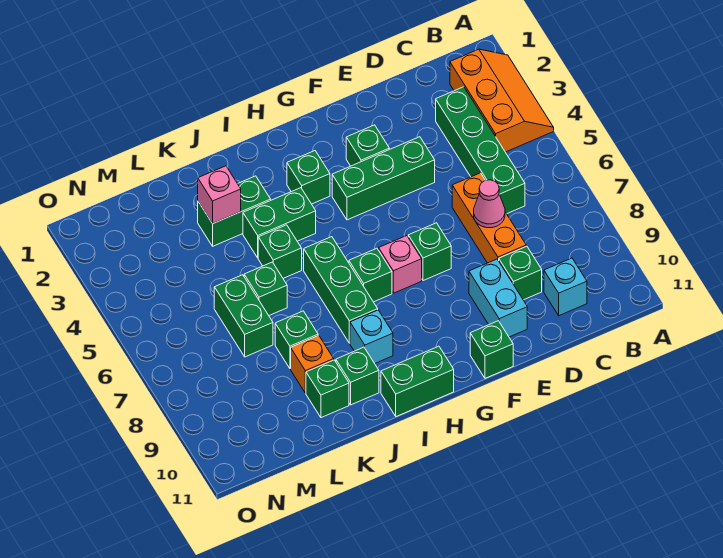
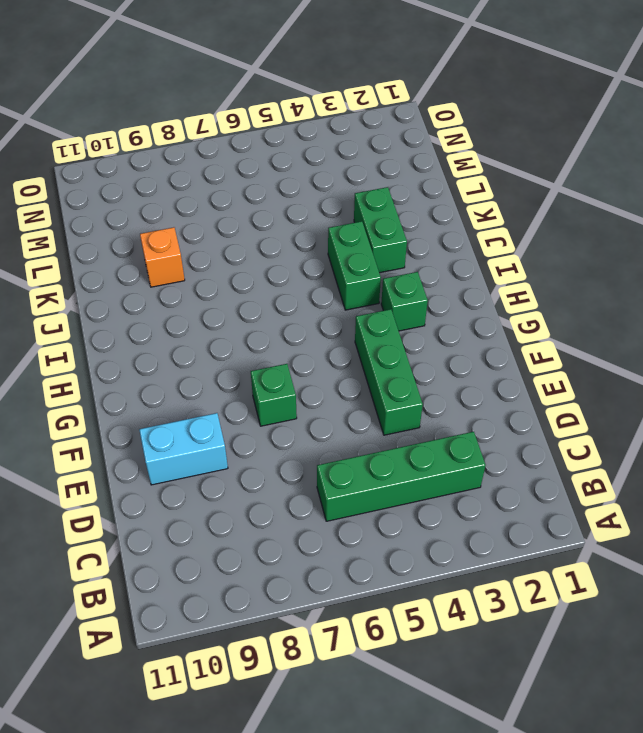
none -> orange 2x3 slope [450,49,554,152]
none -> cyan 1x1 brick [544,258,587,316]
none -> orange 1x3 brick [452,173,526,263]

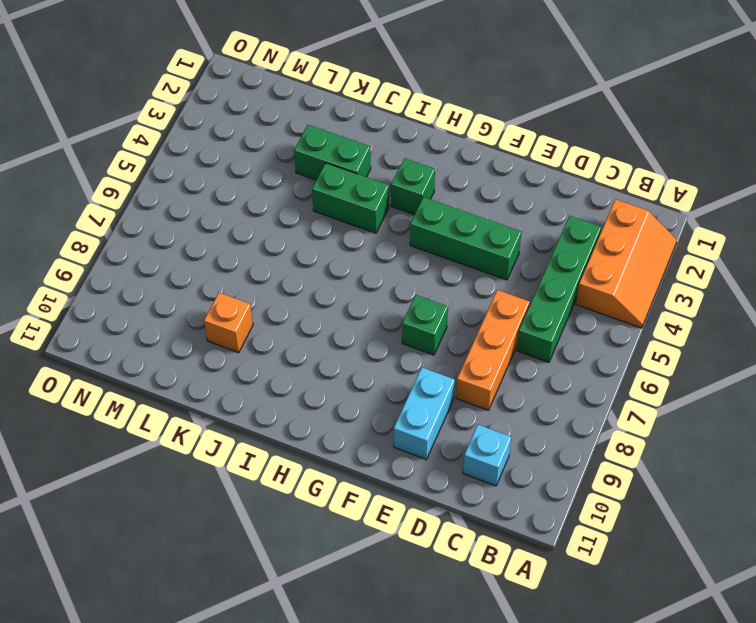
none -> green 1x1 brick [499,246,542,300]
none -> green 1x1 brick [346,125,389,166]
none -> green 1x1 brick [470,321,513,378]

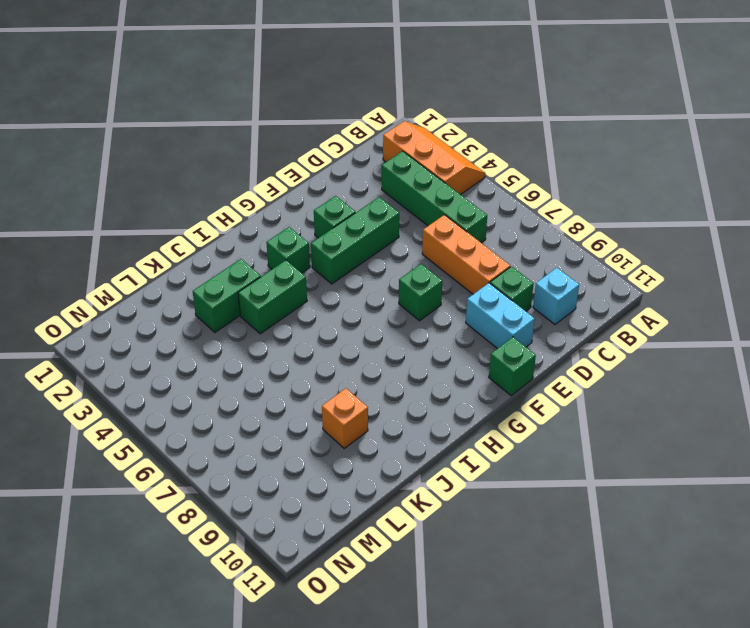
none -> pink 1x1 brick [379,236,422,293]
none -> green 1x1 brick [349,248,392,302]
none -> green 1x2 brick [381,346,454,417]

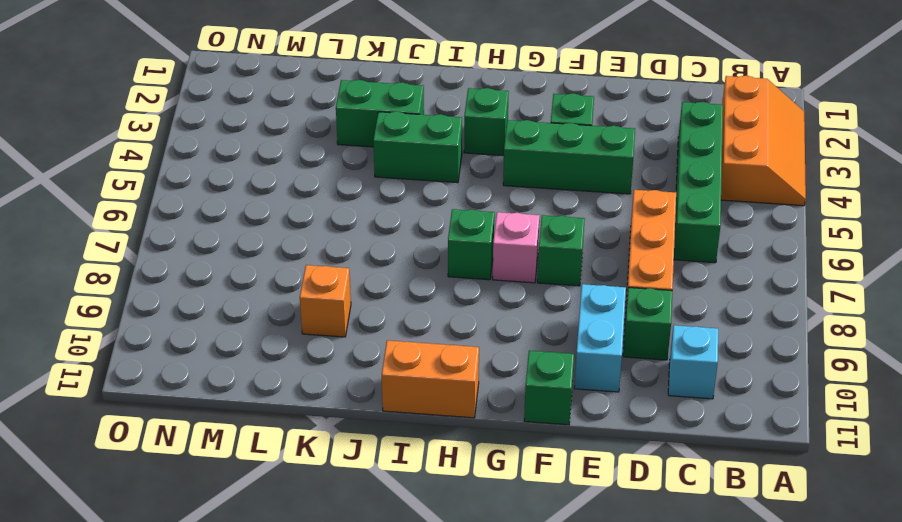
orange 1x2 brick [382,340,479,418] -> green 1x2 brick [381,346,454,417]
none -> green 1x3 brick [304,237,378,343]
none -> cyan 1x1 brick [350,310,393,363]
none -> green 1x1 brick [258,225,302,278]

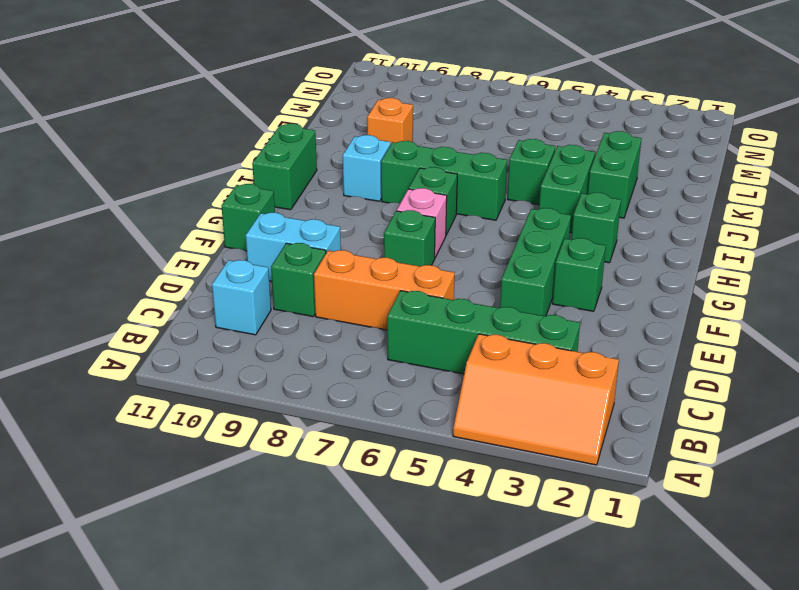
none -> green 1x1 brick [336,347,379,405]
none -> green 1x1 brick [244,262,287,315]
none -> green 1x1 brick [275,311,318,369]

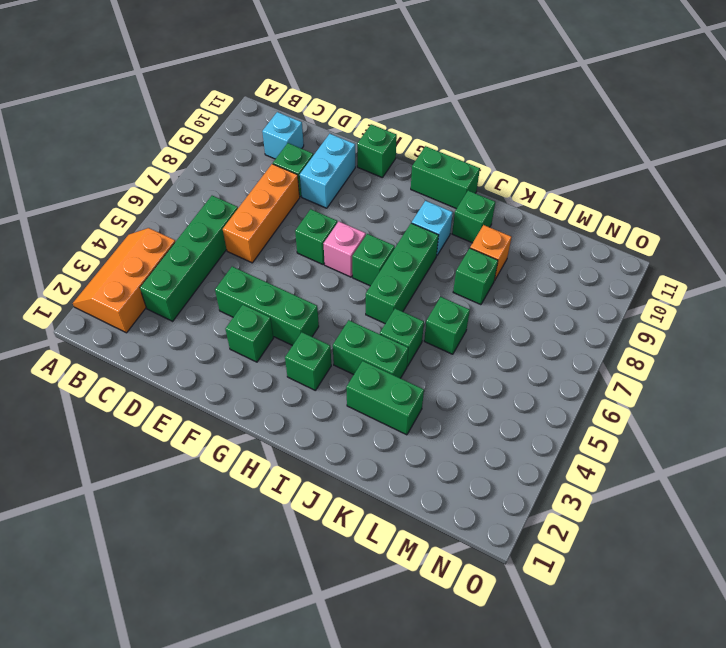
none -> green 1x1 brick [306,360,349,418]
none -> green 1x2 brick [214,275,273,357]
none -> pink 1x1 cone [474,180,505,228]

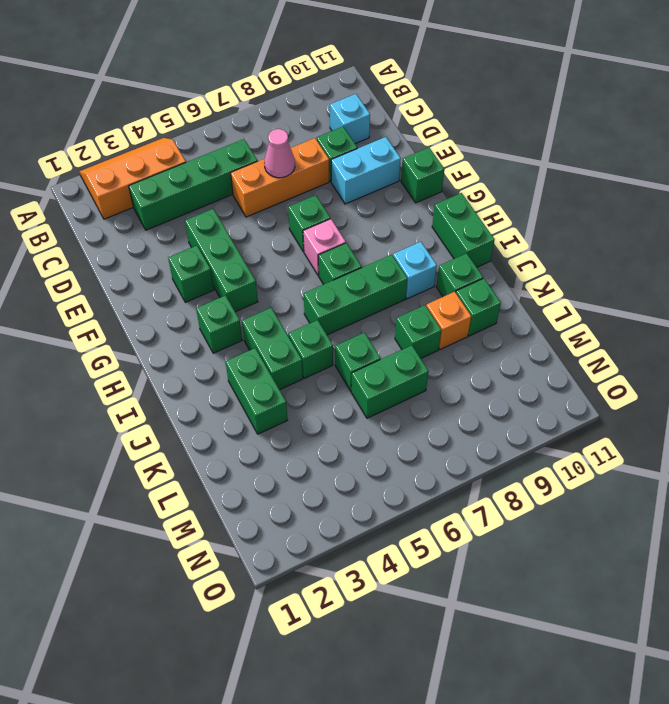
none -> pink 1x1 brick [198,166,241,224]

